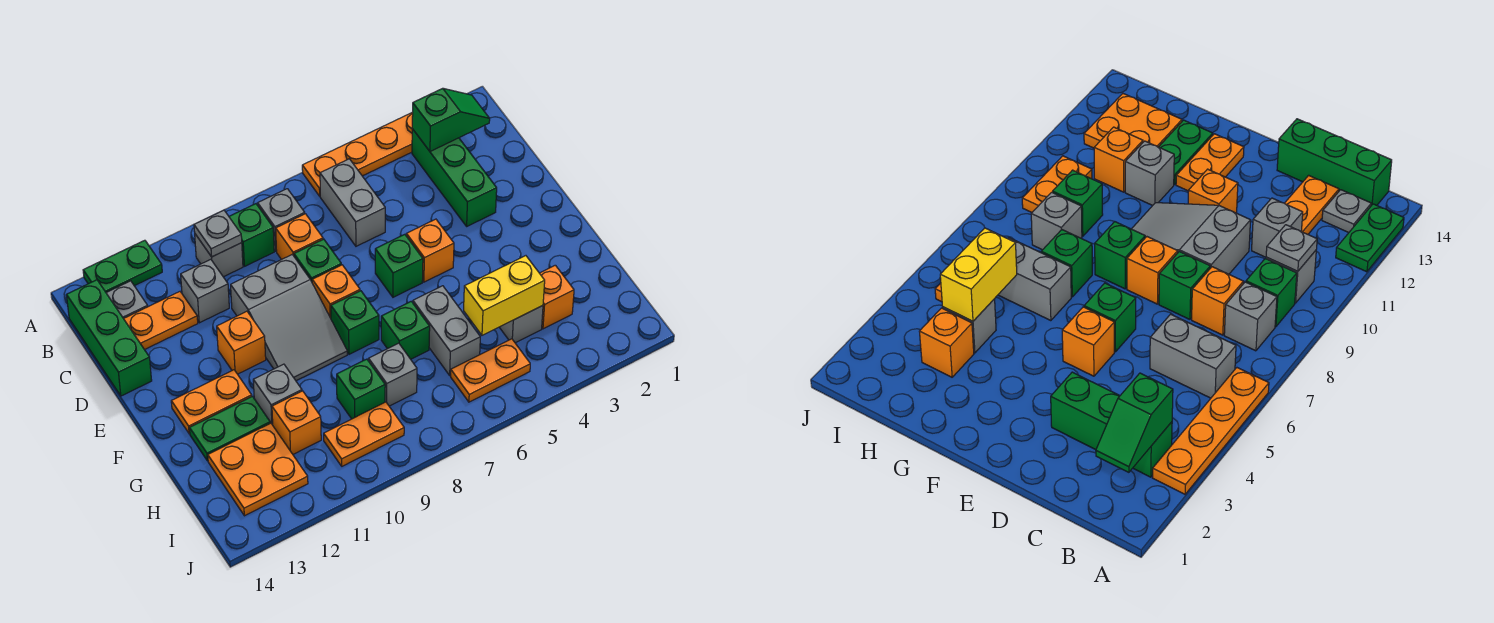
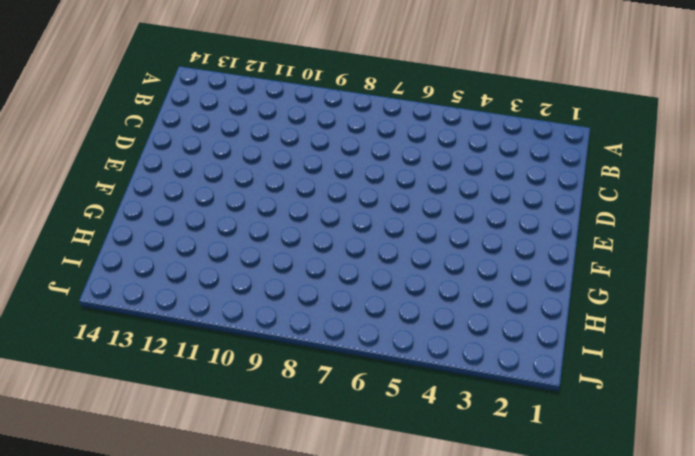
none -> orange 1x4 plate [302,112,413,196]
none -> green 1x2 plate [83,240,162,292]
none -> green 1x3 brick [412,129,497,226]
none -> grey 1x2 brick [320,159,385,246]

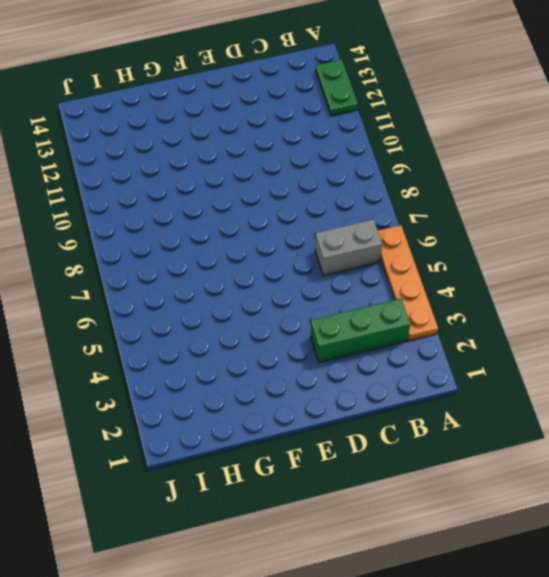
none -> grey 1x1 brick [258,189,305,251]
none -> green 1x1 brick [229,204,274,266]
none -> grey 1x1 brick [195,234,243,277]
none -> grey 1x1 plate [106,281,148,318]

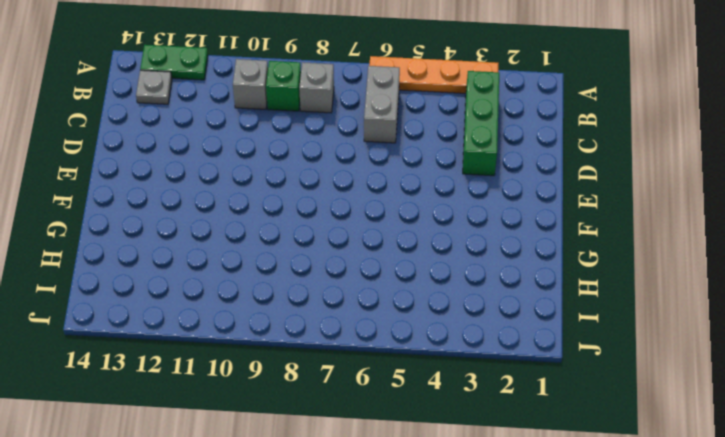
none -> green 1x3 brick [67,280,152,396]
none -> orange 1x1 brick [276,214,323,260]
none -> grey 1x1 brick [181,259,229,323]
none -> orange 1x2 plate [124,292,198,350]

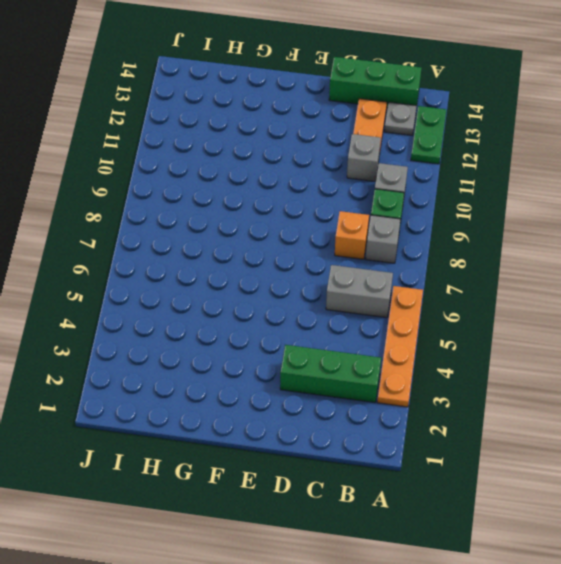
none -> green 1x1 brick [294,239,341,281]
none -> grey 2x3 slope [231,255,347,381]
none -> orange 1x1 brick [406,219,454,282]
none -> green 1x1 brick [375,234,423,297]

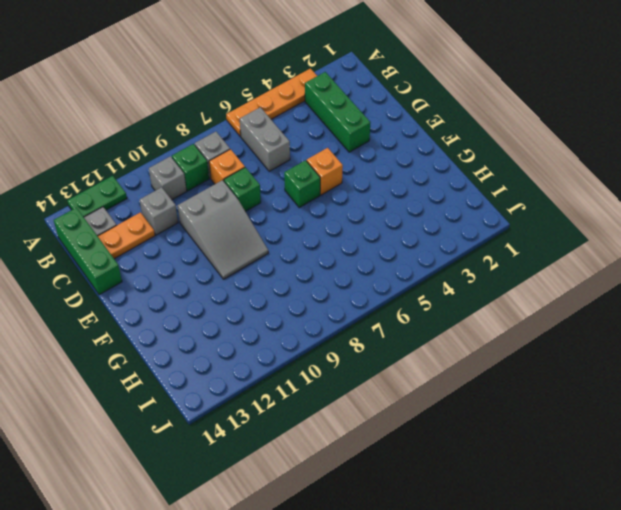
none -> orange 1x1 brick [312,265,360,318]
none -> orange 1x1 brick [217,311,266,374]
none -> green 1x1 brick [331,291,379,354]
none -> orange 1x2 plate [171,370,252,434]

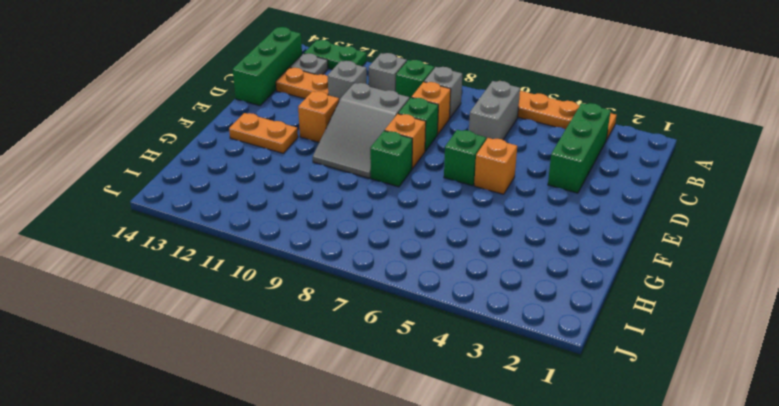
none -> grey 1x2 brick [413,286,480,375]
none -> green 1x1 brick [381,301,430,359]
none -> grey 1x1 brick [253,364,302,425]
none -> green 1x2 plate [190,396,270,461]

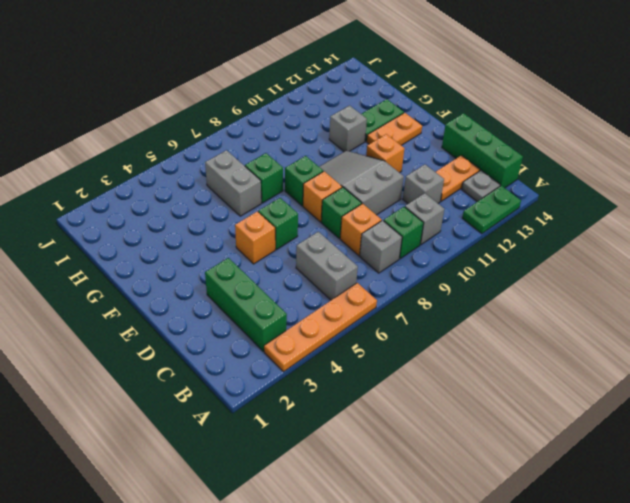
none -> orange 1x1 brick [540,265,574,329]
none -> grey 1x1 brick [499,306,543,343]
none -> grey 1x1 brick [369,343,417,406]
none -> green 1x1 brick [337,359,385,419]

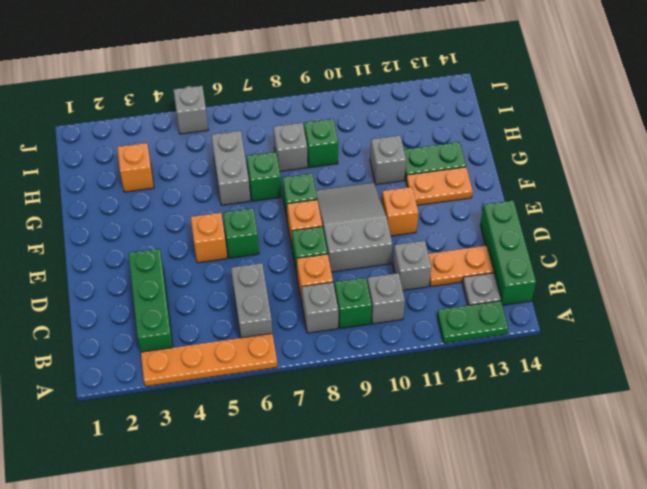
grey 1x1 brick [174,86,208,134] -> grey 1x1 brick moved to [499,306,543,343]
none -> orange 1x1 brick [272,391,321,454]
none -> orange 2x2 plate [208,423,308,516]
none -> orange 1x2 plate [451,339,530,402]
none -> orange 1x2 plate [324,402,404,466]

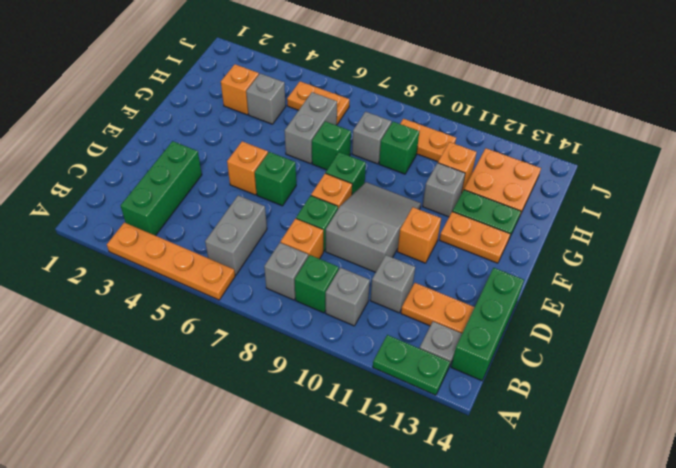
none -> green 1x2 slope [412,88,490,151]
none -> grey 1x1 plate [194,210,242,257]
none -> yellow 1x2 brick [464,256,545,335]

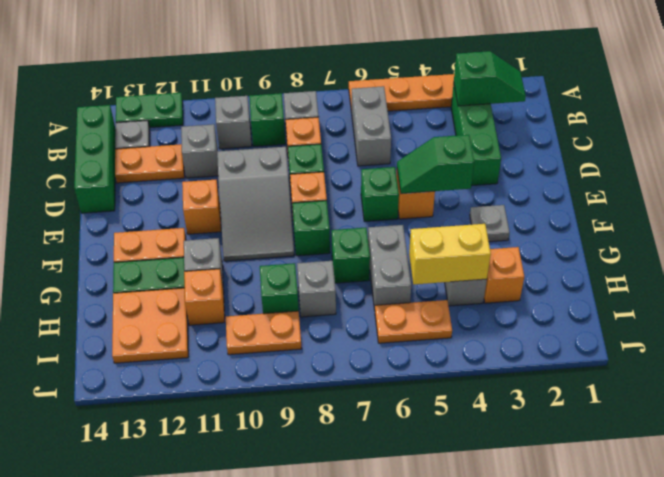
green 1x2 slope [397,135,474,194] -> none
grey 1x1 plate [470,205,510,242] -> grey 1x1 plate moved to [194,210,242,257]

